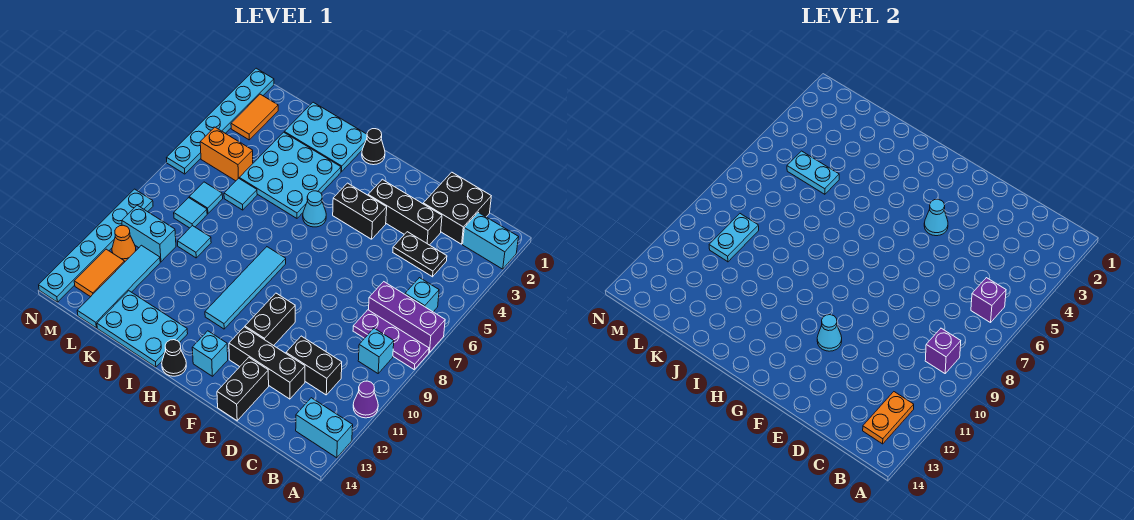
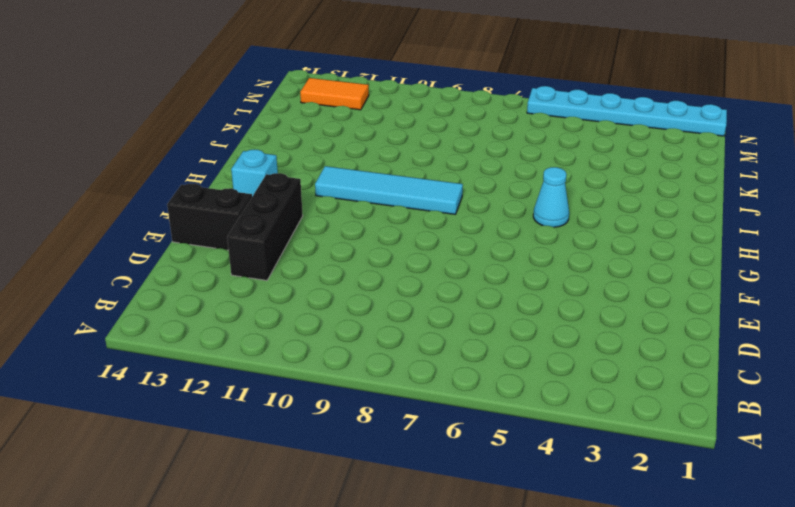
none -> cyan 1x2 brick [463,212,518,269]
none -> purple 1x3 brick [369,282,445,352]
none -> purple 1x3 plate [353,310,429,369]
none -> purple 1x1 cone [353,381,378,418]

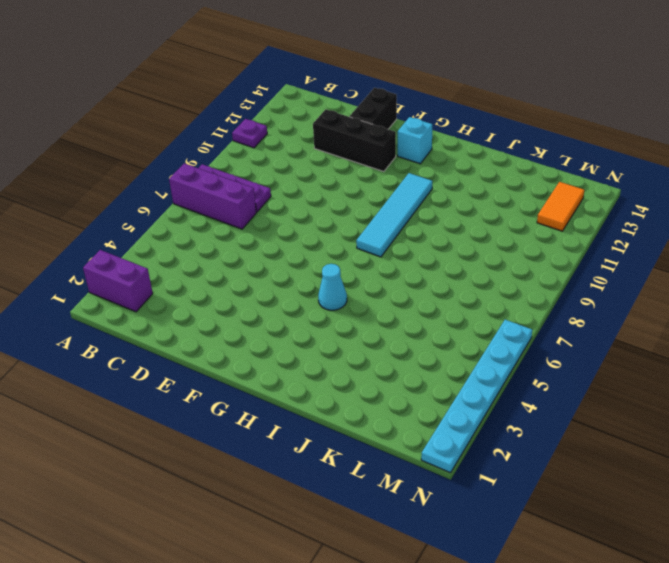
purple 1x2 brick [83,250,153,312] -> cyan 1x2 brick [463,212,518,269]
purple 1x1 plate [232,119,267,148] -> purple 1x1 cone [353,381,378,418]
none -> cyan 1x2 brick [296,398,353,458]
none -> cyan 1x1 brick [405,278,439,312]
none -> cyan 1x1 brick [358,328,394,373]
none -> black 2x2 brick [423,172,491,244]

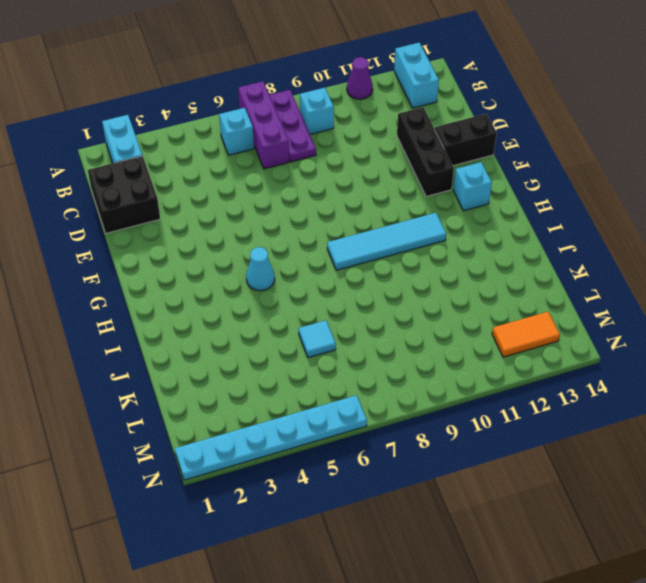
none -> black 1x2 plate [393,232,447,277]
none -> black 1x2 brick [286,336,342,395]
none -> black 1x3 brick [368,179,442,245]
none -> black 1x2 brick [333,183,387,239]

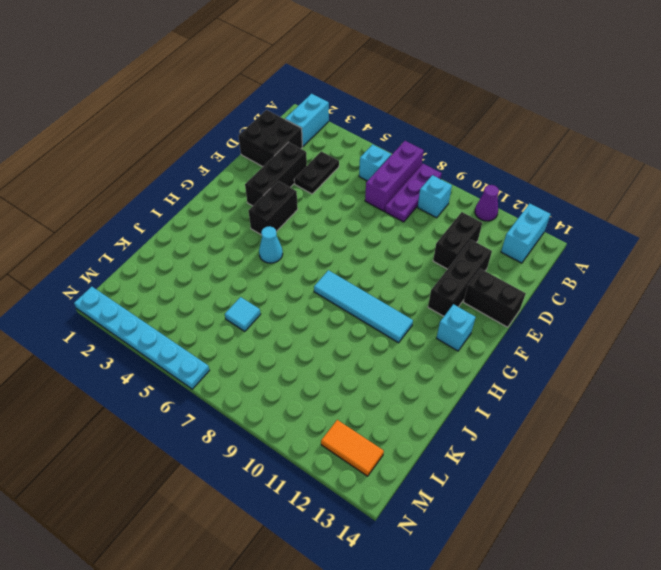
none -> black 1x2 brick [245,293,295,346]
none -> black 1x1 cone [362,129,385,165]
none -> black 1x1 cone [162,340,186,376]
none -> cyan 2x3 plate [284,102,367,172]

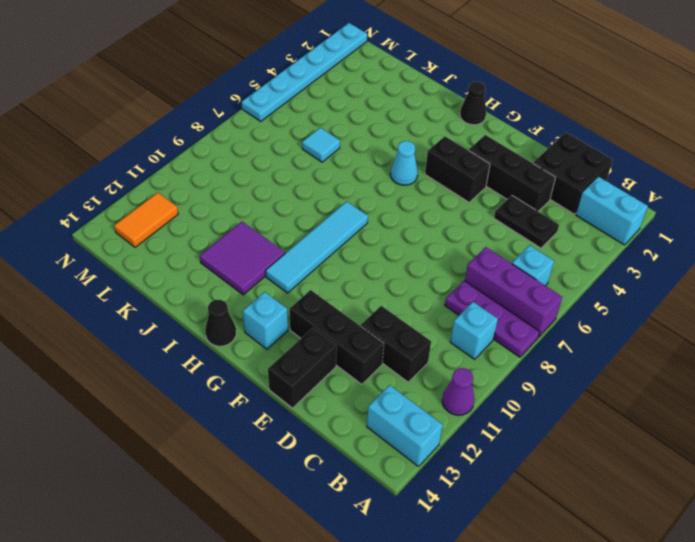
purple 2x2 tile [200,222,285,295] -> none
none -> black 1x2 brick [245,293,295,346]
none -> cyan 2x3 plate [284,102,367,172]
none -> cyan 3x3 plate [239,132,341,218]
none -> cyan 2x3 plate [97,291,188,367]

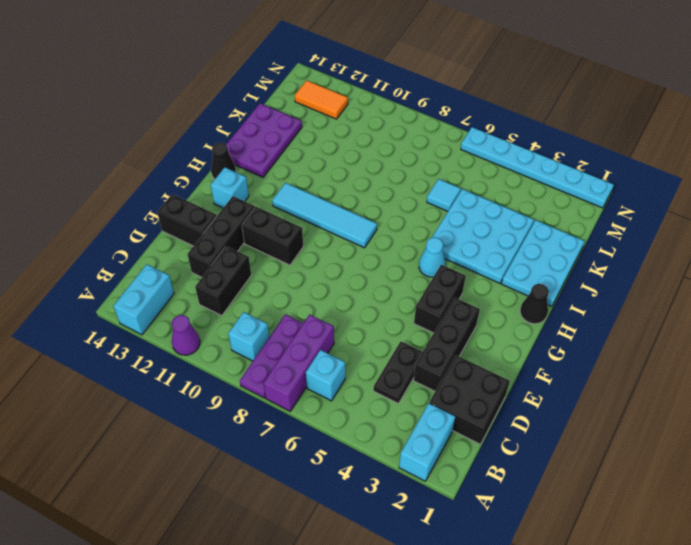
purple 2x3 plate [226,103,302,177] -> cyan 2x3 plate [97,291,188,367]
none -> cyan 1x1 tile [177,226,211,258]
none -> orange 1x2 brick [200,127,253,181]
none -> cyan 1x1 tile [189,182,223,214]
none -> cyan 1x1 tile [174,198,207,228]

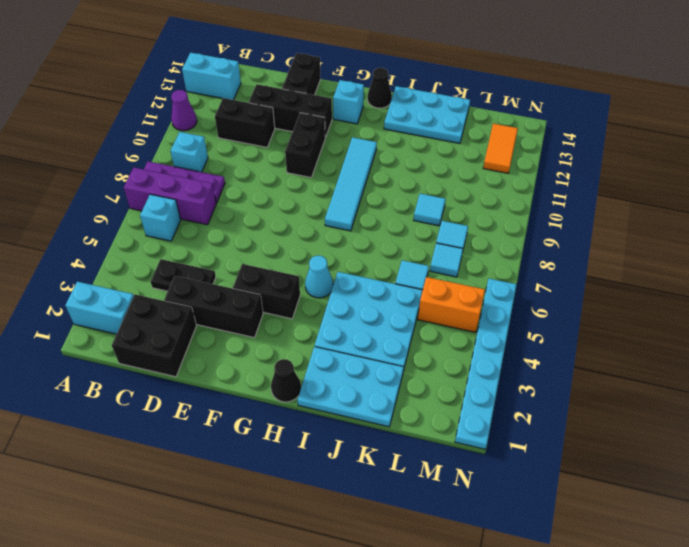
none -> cyan 1x2 brick [122,205,176,262]
none -> cyan 1x4 tile [77,245,160,328]
none -> orange 1x2 tile [231,94,278,140]
none -> orange 1x1 cone [112,225,136,262]

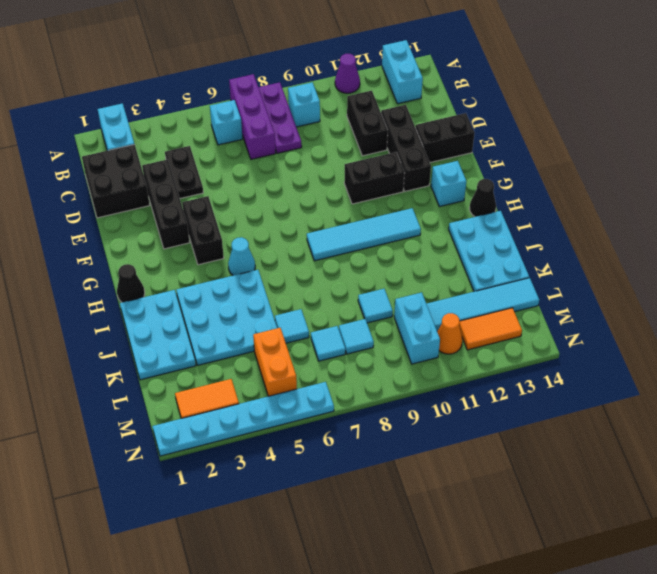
none -> cyan 1x6 plate [39,189,153,302]
none -> purple 1x1 brick [971,278,1006,323]
none -> purple 1x1 brick [925,328,961,373]
none -> orange 1x2 plate [863,392,914,444]

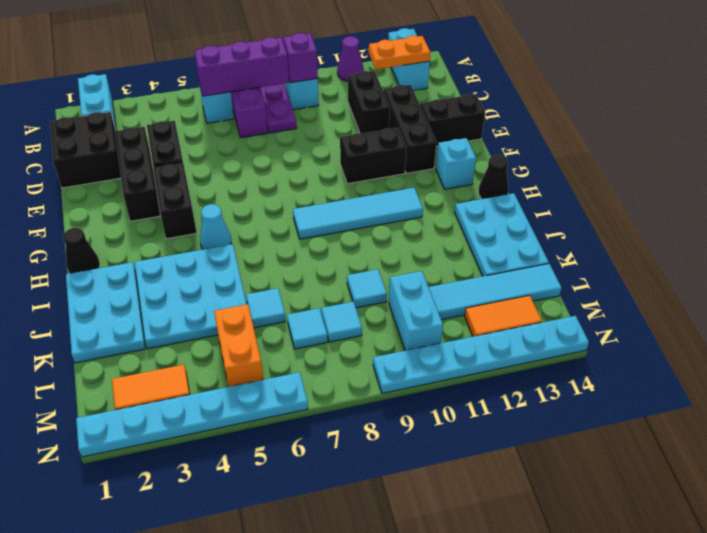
purple 1x3 brick [194,37,289,96] -> purple 1x1 brick [971,278,1006,323]
none -> orange 1x1 cone [112,225,136,262]
none -> cyan 1x1 cone [924,199,948,236]
none -> cyan 1x1 cone [817,315,842,351]
none -> cyan 1x2 plate [787,151,839,194]

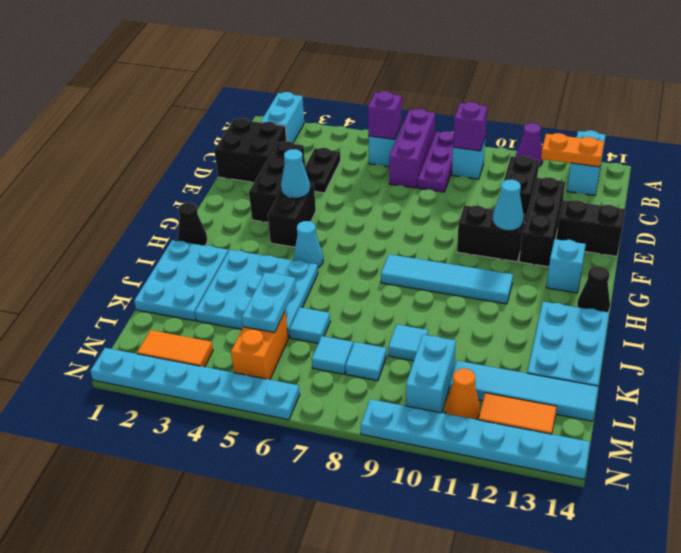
none -> cyan 1x2 plate [709,214,759,262]

